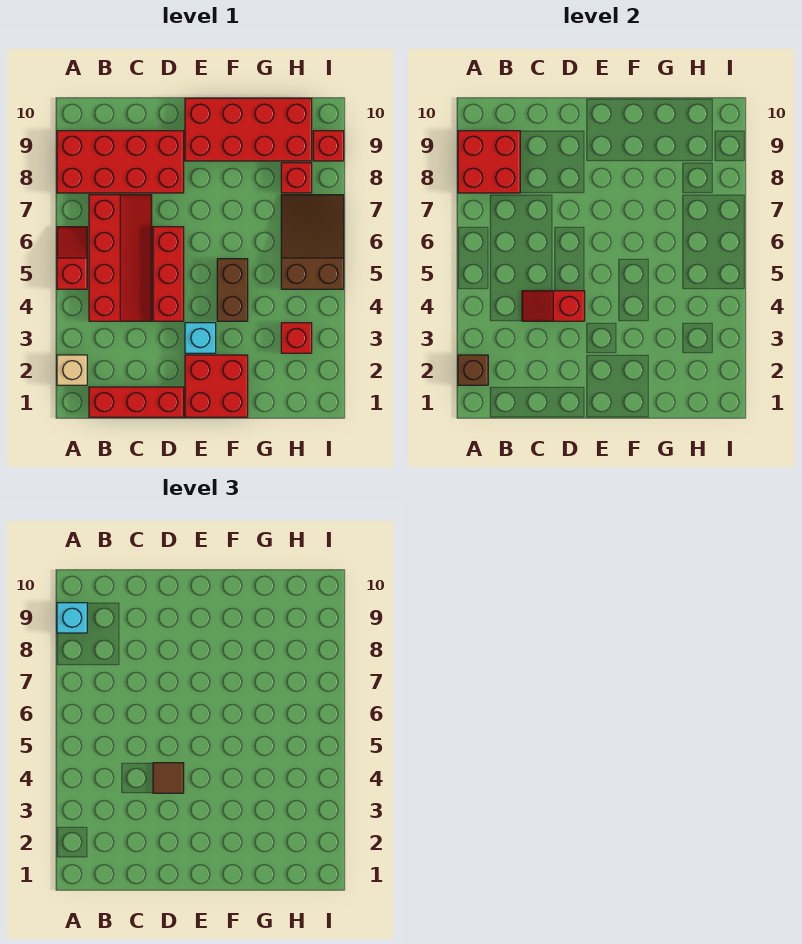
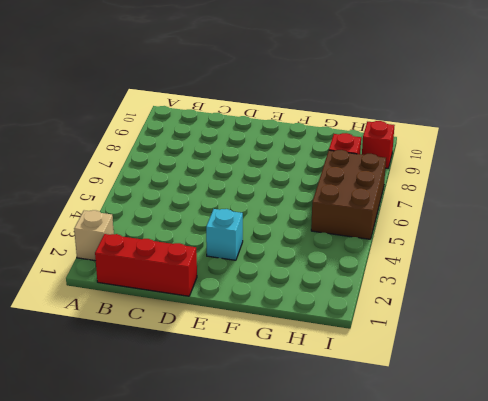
brown 2x3 brick [311,150,386,239] -> brown 2x3 slope [281,195,344,289]
none -> red 1x2 slope [57,227,87,289]
none -> red 2x4 brick [57,131,184,193]
none -> red 2x4 slope [89,195,152,321]

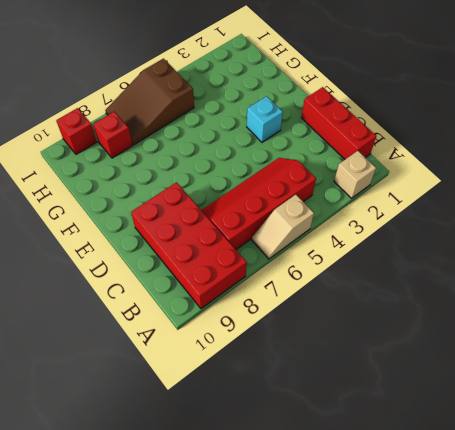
tan 1x2 slope [252,195,314,259] -> red 1x2 slope [57,227,87,289]
none -> red 1x3 brick [153,227,184,321]
none -> red 2x2 brick [185,355,248,417]
none -> red 2x4 brick [185,98,312,161]

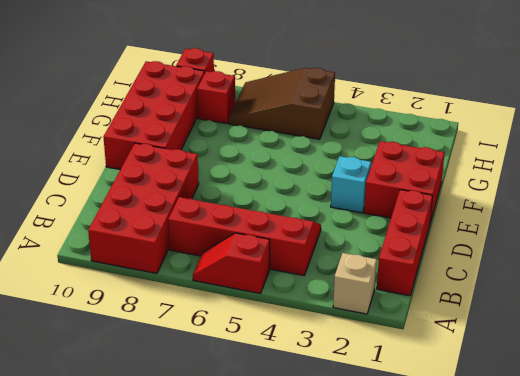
none -> red 1x3 brick [153,227,184,321]
none -> brown 1x2 brick [217,259,248,321]
none -> red 1x1 brick [281,323,312,353]

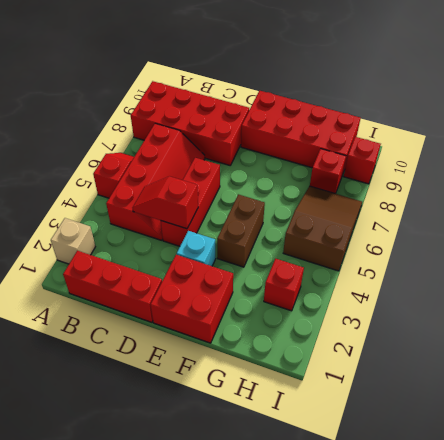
none -> brown 1x1 brick [458,355,488,385]
none -> red 2x2 brick [458,131,520,193]
none -> cyan 1x1 brick [57,603,87,633]

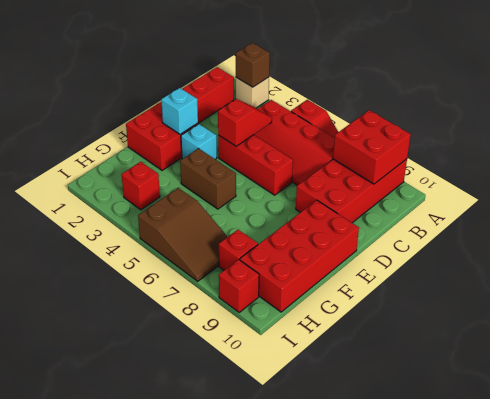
cyan 1x1 brick [161,88,198,134] -> cyan 1x1 brick moved to [57,603,87,633]
none -> brown 1x1 tile [153,763,184,793]

